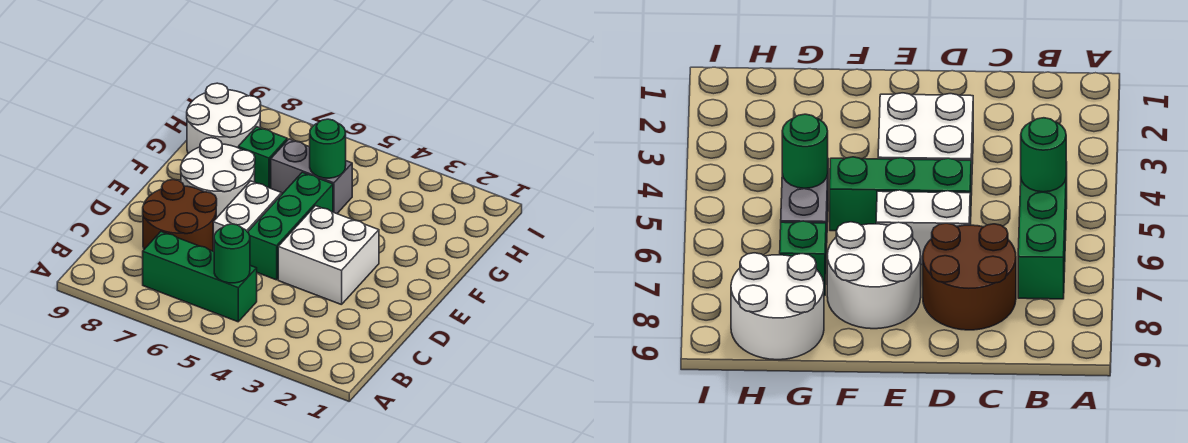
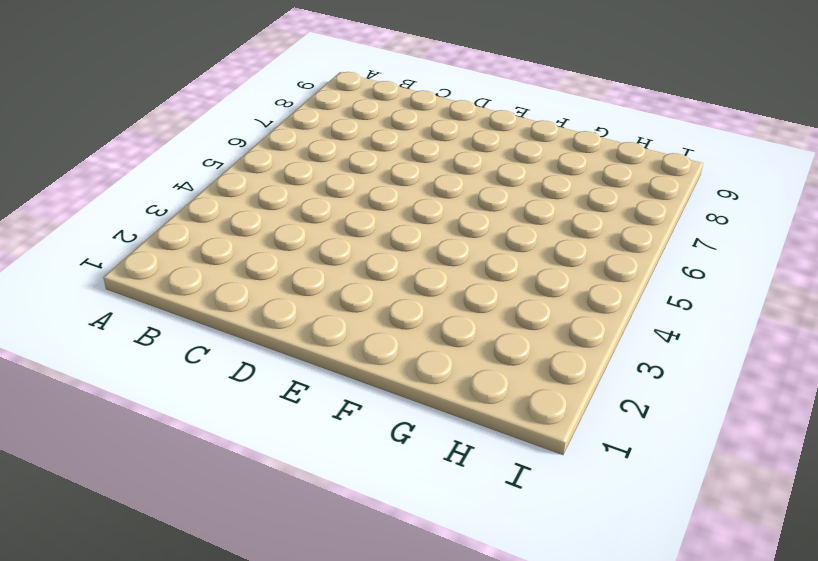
none -> green 1x3 brick [143,232,257,322]
none -> brown 2x2 round brick [143,180,217,251]

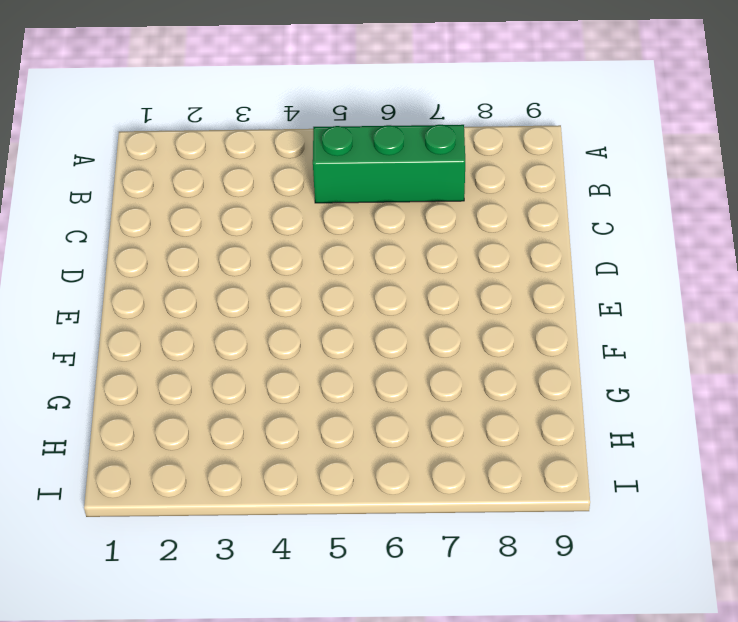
none -> brown 2x2 round brick [143,180,217,251]
none -> white 2x2 brick [278,206,379,305]

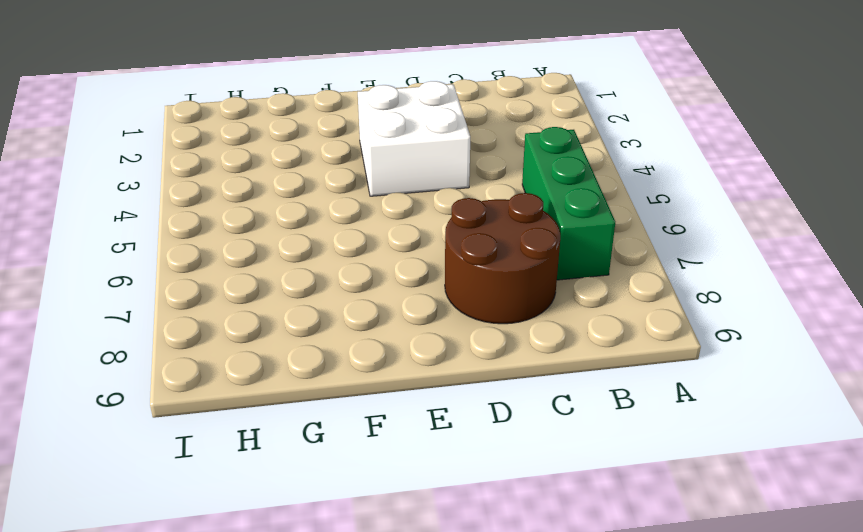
none -> green 1x3 brick [248,172,333,280]
none -> white 1x2 brick [213,181,282,251]

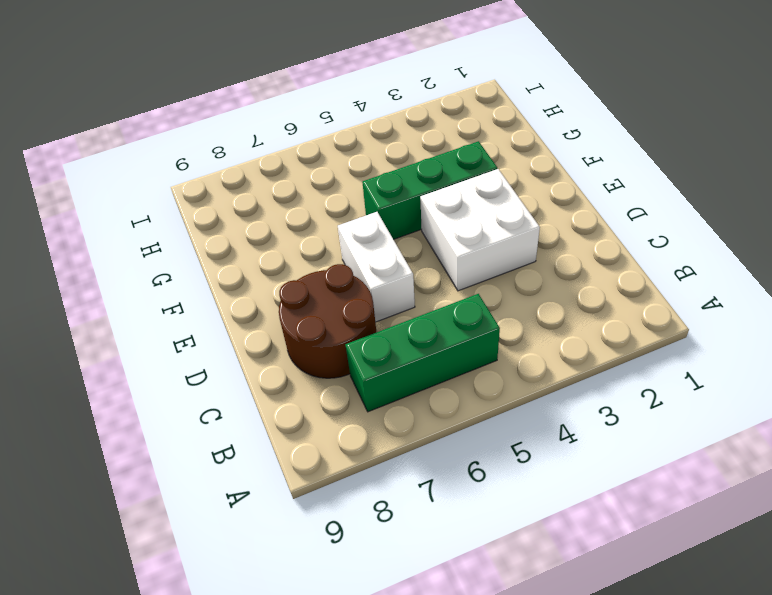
green 1x3 brick [362,141,497,239] -> green 1x3 brick turned to [248,172,333,280]
none -> white 2x2 round brick [181,138,255,218]
none -> grey 1x2 brick [271,139,352,214]

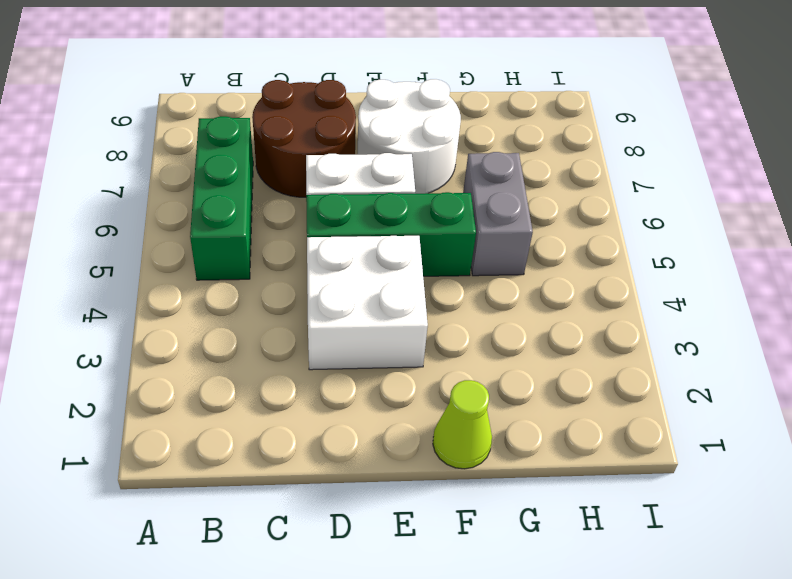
lime 1x1 cone [433,380,492,469] -> none
none -> green 1x1 brick [238,127,287,188]
none -> white 2x2 round brick [187,83,261,153]

